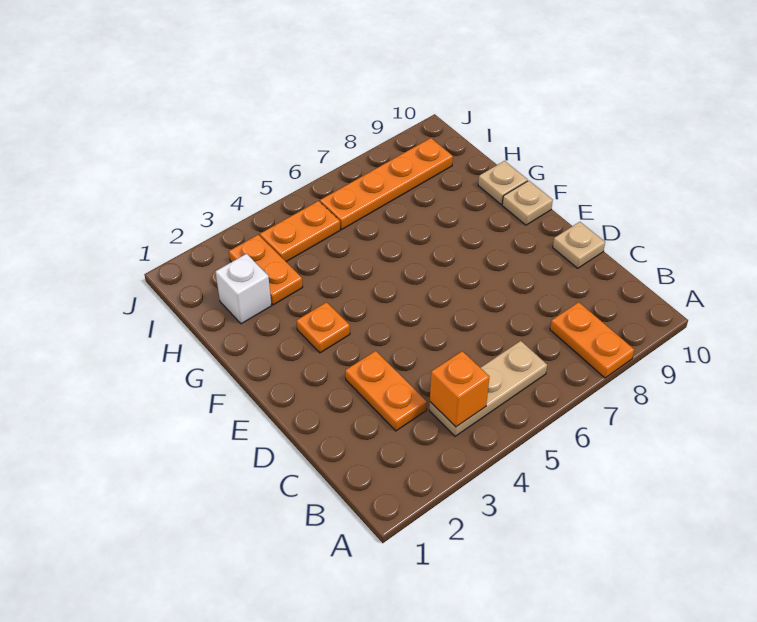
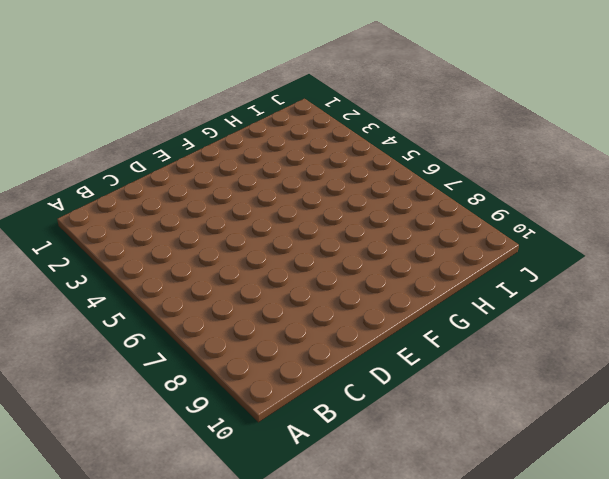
none -> orange 1x2 plate [550,302,634,378]
none -> tan 1x3 plate [429,341,547,436]
none -> orange 1x2 plate [345,351,427,431]

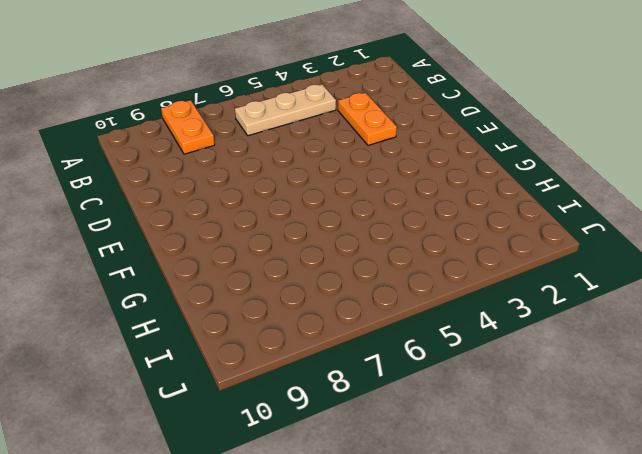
none -> tan 1x1 plate [553,222,605,268]
none -> orange 1x1 plate [297,302,350,353]
none -> tan 1x1 plate [502,181,553,225]

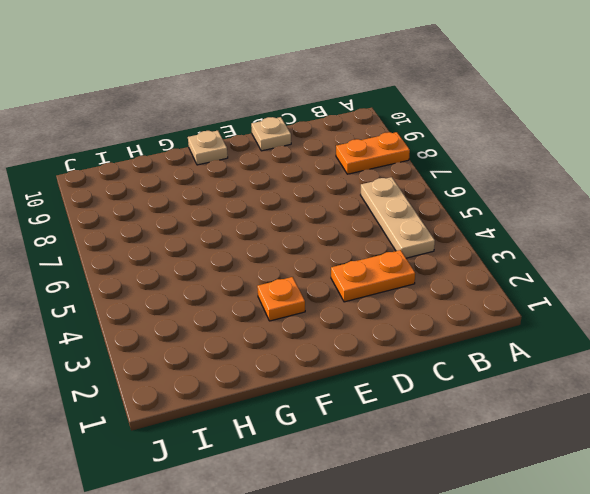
none -> tan 1x1 plate [478,161,528,205]
none -> white 1x1 brick [216,254,271,324]
none -> orange 1x2 plate [229,235,303,305]

